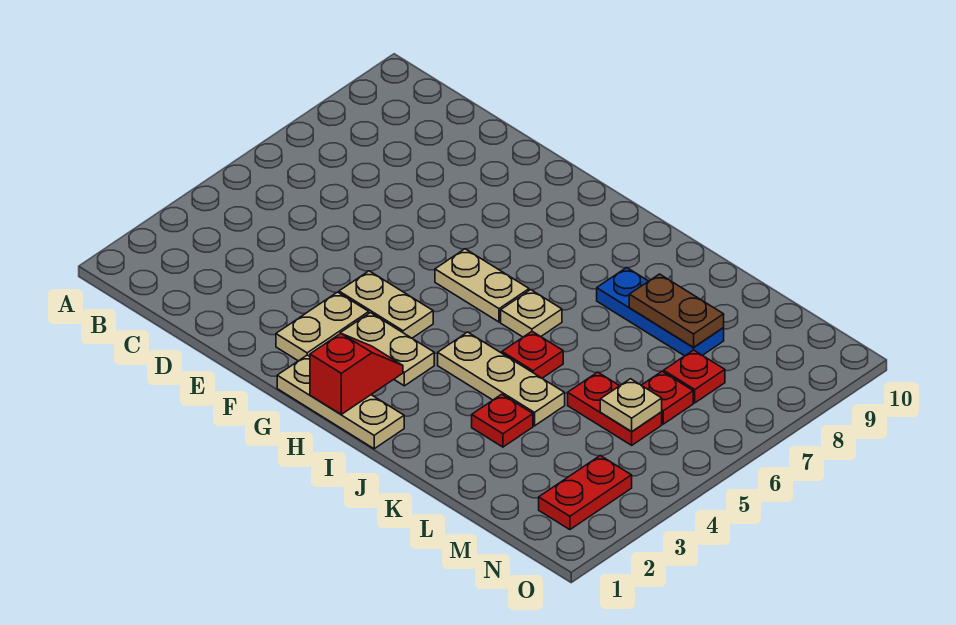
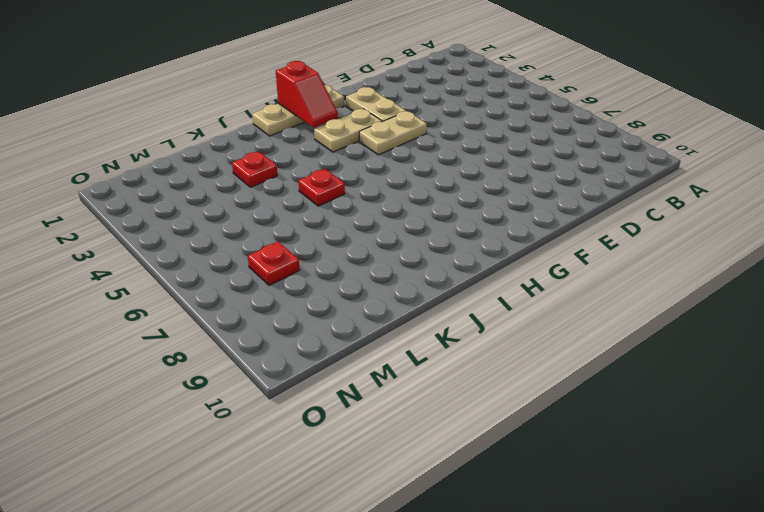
none -> tan 1x2 plate [435,249,529,322]
none -> tan 1x3 plate [438,332,565,426]
none -> tan 1x1 plate [501,290,562,337]

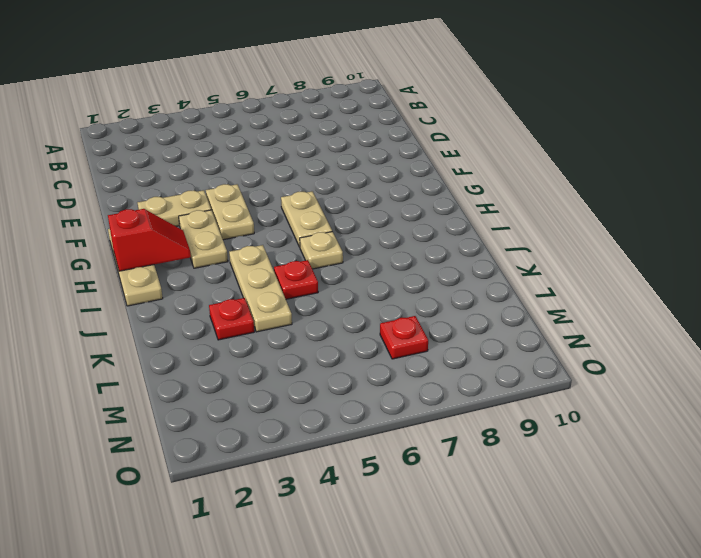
none -> blue 1x3 plate [597,268,724,356]
none -> red 1x2 plate [568,372,662,445]
none -> red 1x1 plate [641,371,693,424]

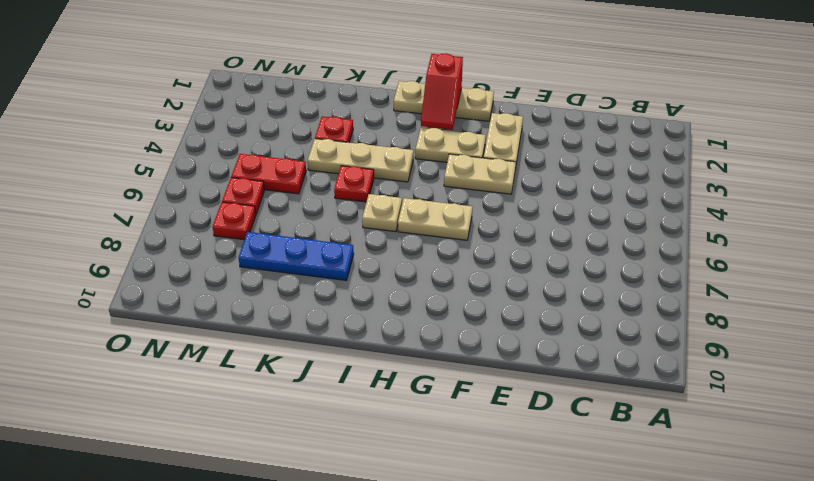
none -> red 1x2 plate [539,456,632,530]
none -> brown 1x2 plate [629,274,724,348]
none -> tan 1x1 plate [600,379,662,432]

